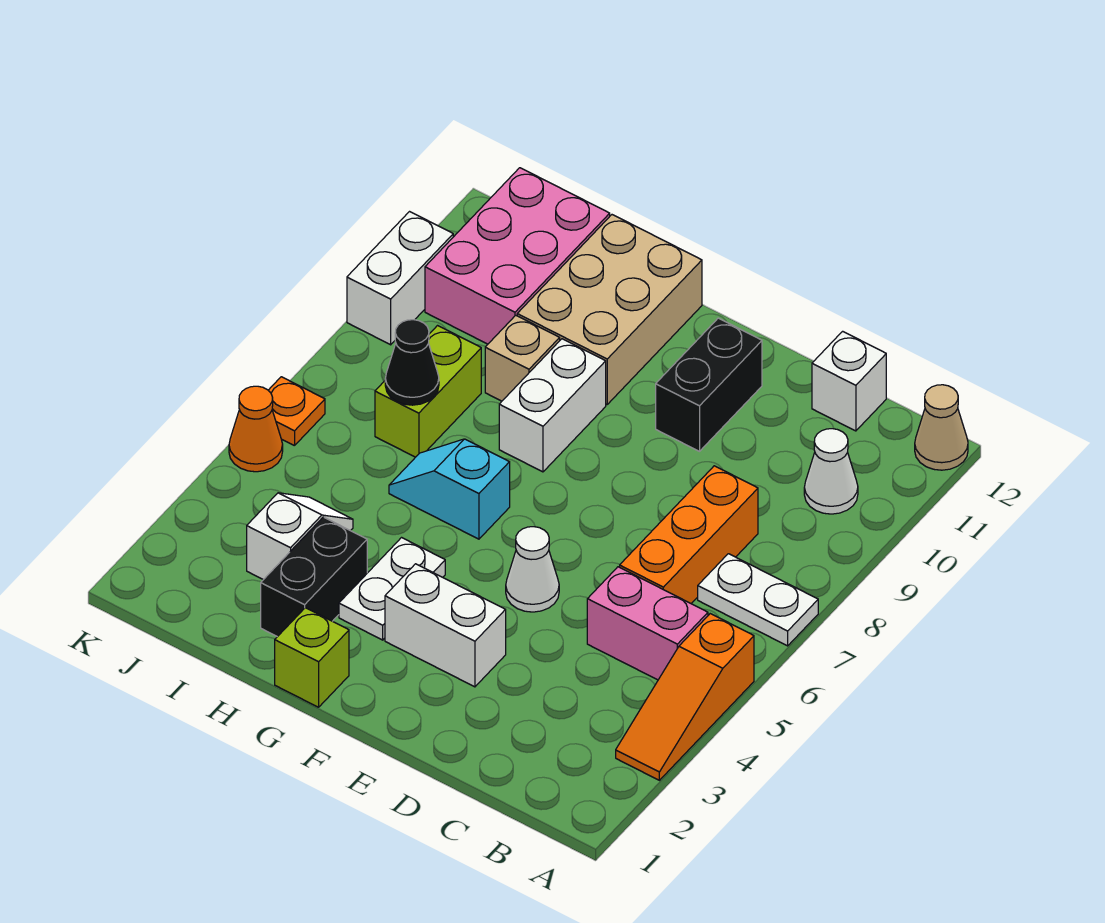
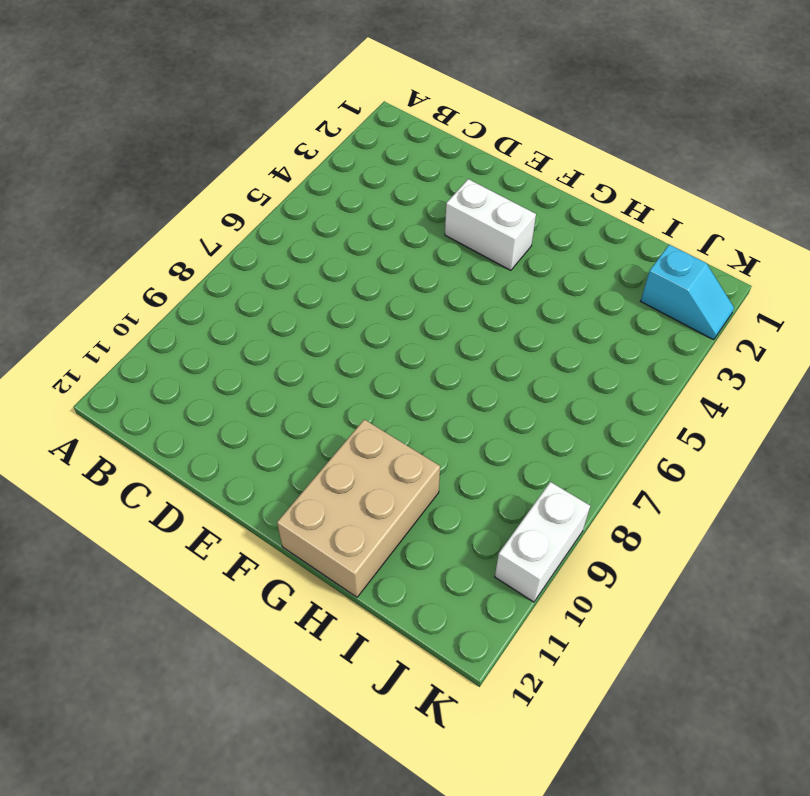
cyan 1x2 slope [641,245,734,340] -> cyan 1x2 slope moved to [389,439,510,539]
none -> orange 1x3 slope [616,614,754,780]
none -> white 1x2 plate [698,554,818,646]
none -> tan 1x1 cone [915,385,968,470]

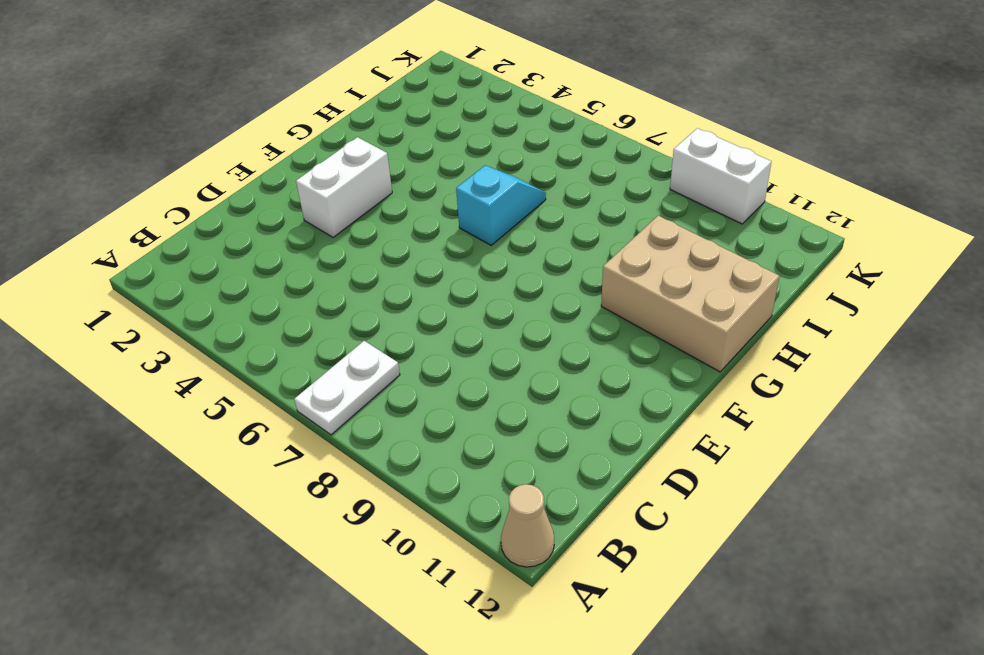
none -> orange 1x3 slope [616,614,754,780]
none -> pink 1x2 brick [587,567,708,680]
none -> white 1x1 cone [804,429,858,514]

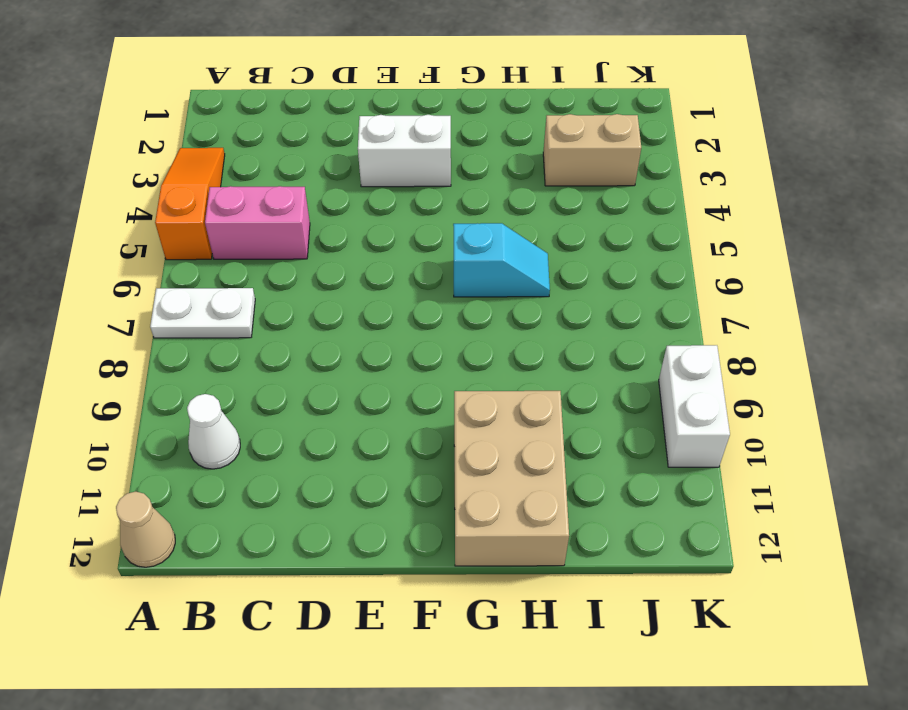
tan 1x2 brick [543,114,641,186] -> white 1x2 slope [247,493,353,580]
none -> orange 1x3 brick [620,466,758,604]
none -> white 1x1 brick [812,331,886,431]
none -> white 1x1 cone [506,527,559,612]

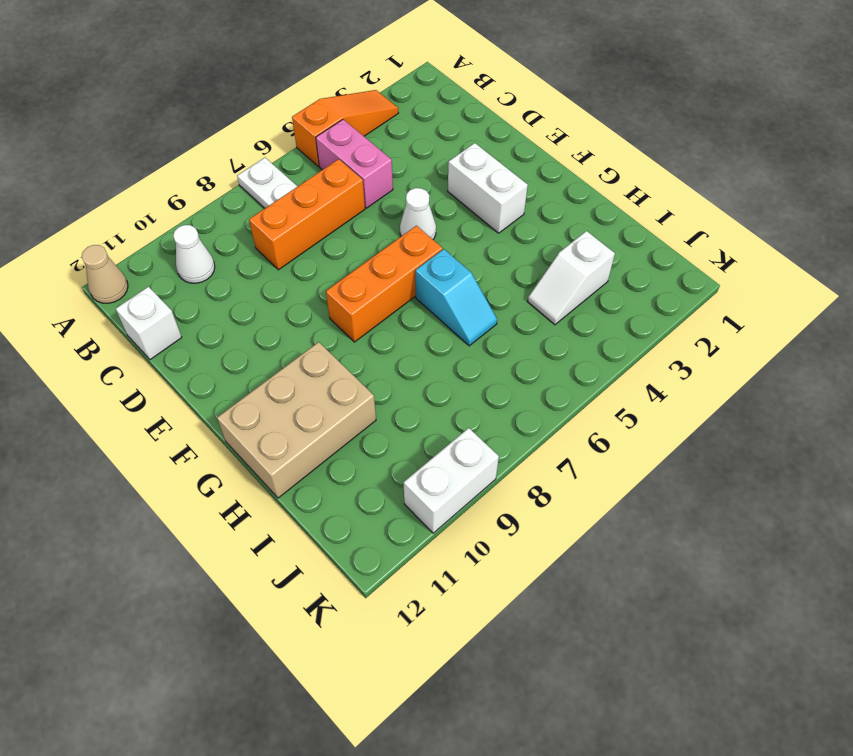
orange 1x3 brick [326,226,442,342] -> none
none -> black 1x2 brick [656,318,762,451]
none -> lime 1x1 brick [275,608,349,707]
none -> white 1x2 plate [339,538,445,640]

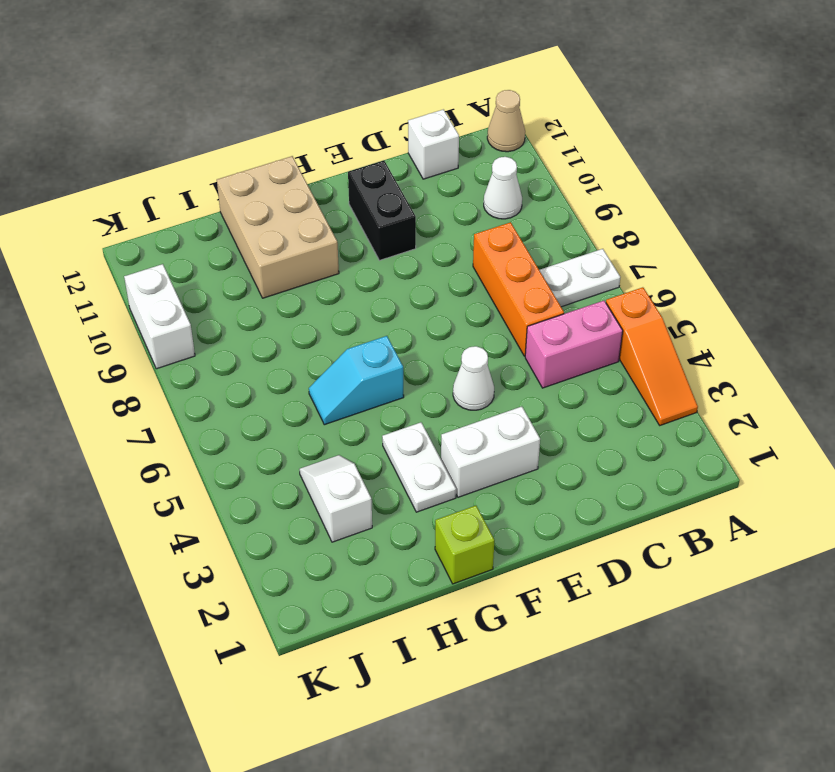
none -> white 1x2 brick [499,339,606,472]
none -> black 1x2 brick [261,517,367,637]
none -> tan 1x1 brick [485,315,560,401]

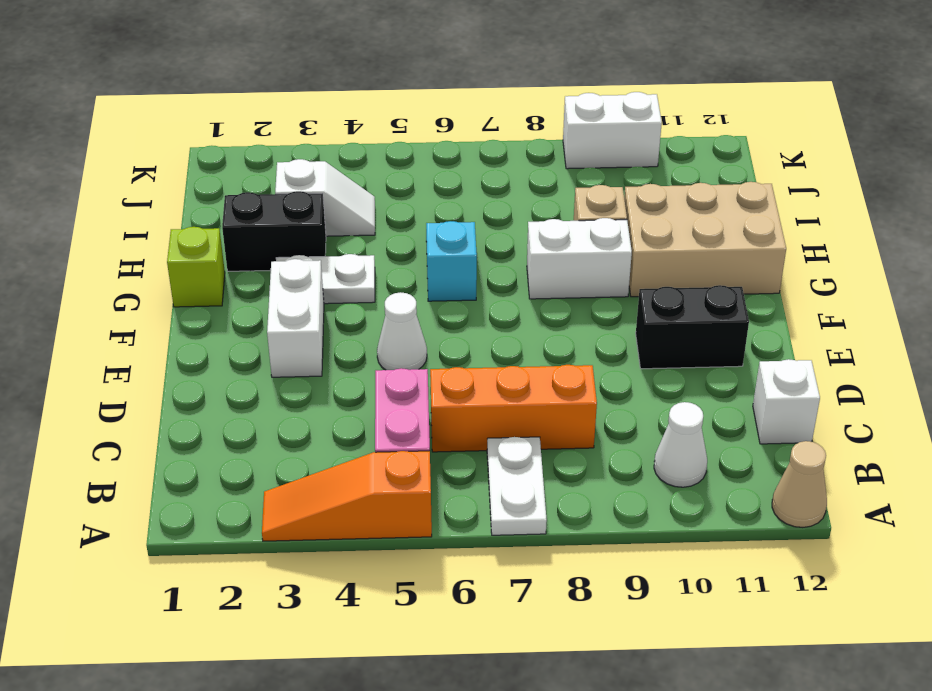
none -> lime 1x2 brick [375,326,481,457]
none -> pink 2x3 brick [425,168,610,344]
none -> orange 1x1 cone [229,386,283,472]

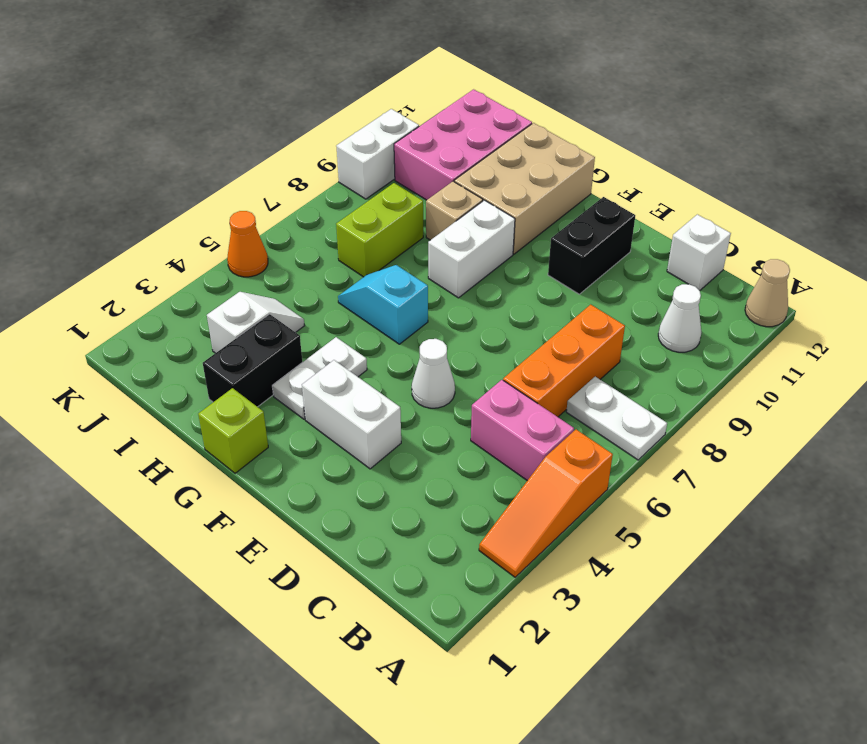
none -> orange 1x1 plate [268,377,325,446]
none -> black 1x1 cone [385,320,439,405]

